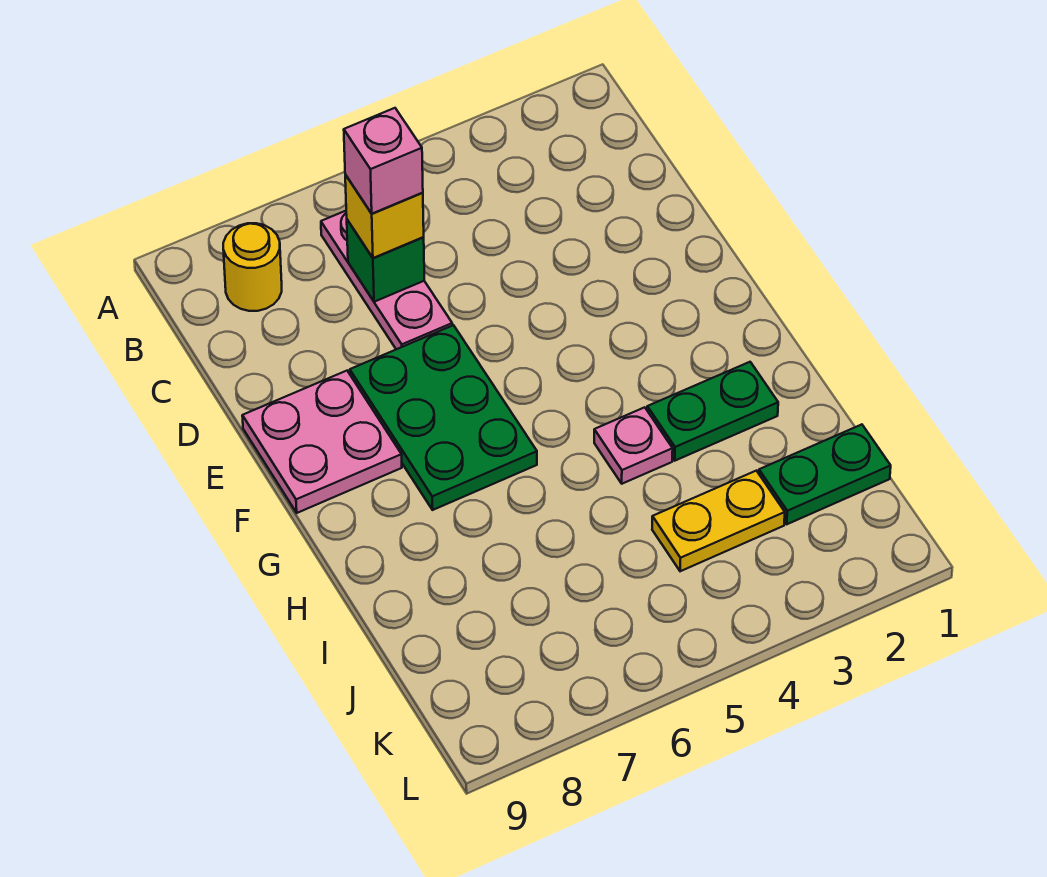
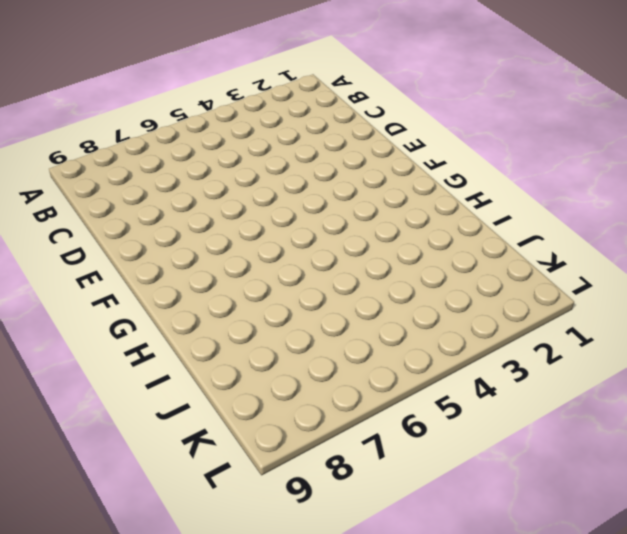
none -> pink 1x3 plate [321,211,452,349]
none -> yellow 1x1 round brick [223,223,282,311]

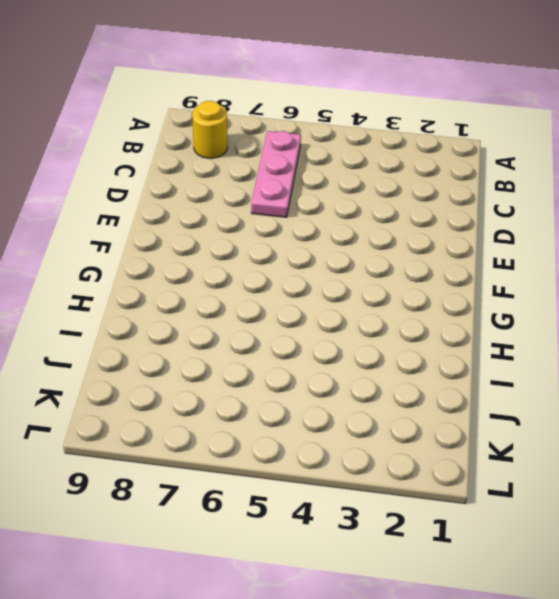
none -> green 2x3 plate [350,325,537,510]
none -> pink 2x2 plate [242,371,402,513]

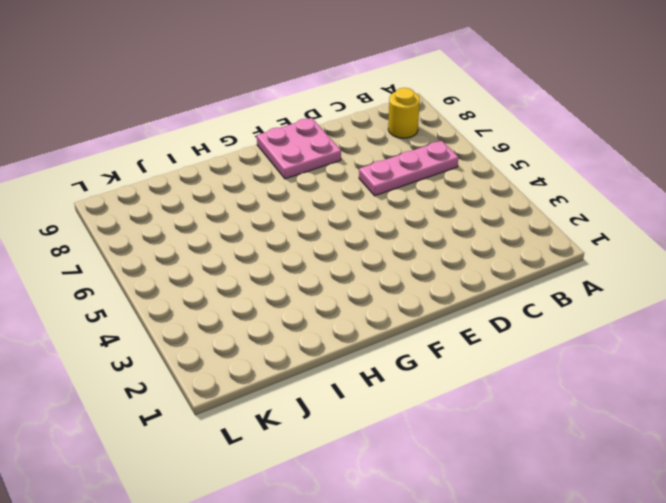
none -> green 2x3 plate [350,325,537,510]
none -> green 1x2 plate [647,362,778,461]

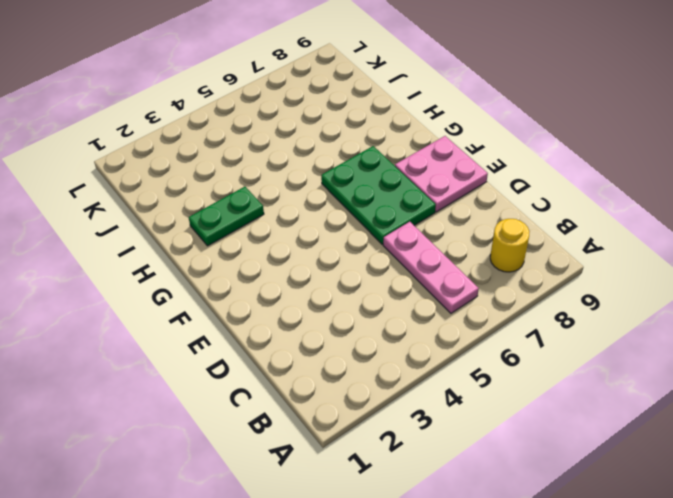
none -> pink 1x1 plate [594,407,673,484]
none -> green 1x2 plate [759,425,891,524]

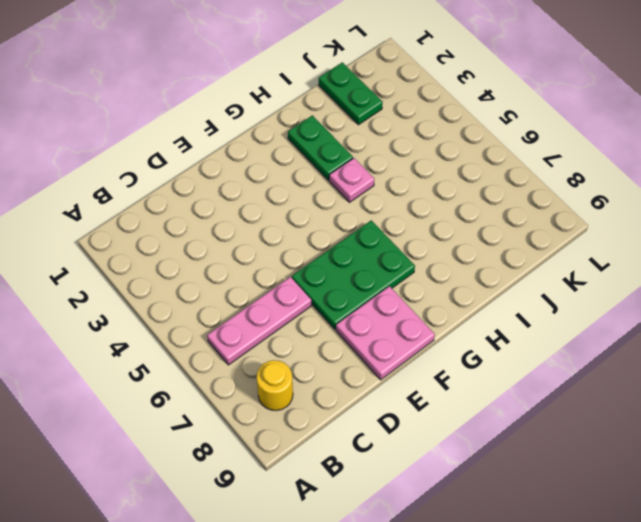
none -> yellow 1x2 plate [652,471,785,571]
none -> green 1x1 brick [347,220,424,302]

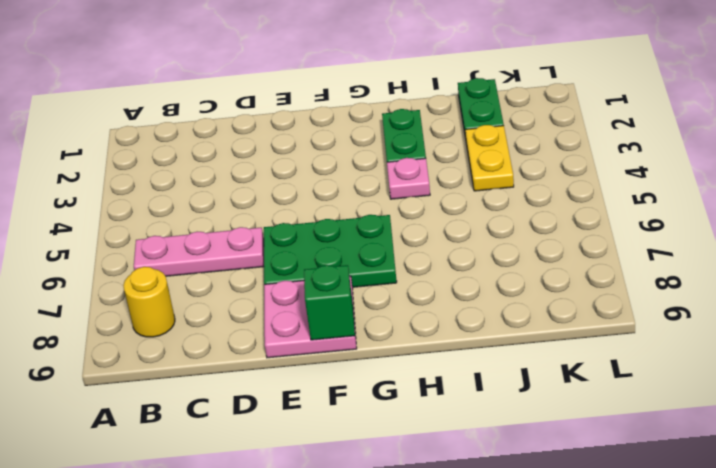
green 1x1 brick [304,265,355,340] -> green 1x1 brick moved to [347,220,424,302]
none -> yellow 1x1 brick [345,175,424,258]
none -> pink 1x1 brick [344,108,423,214]

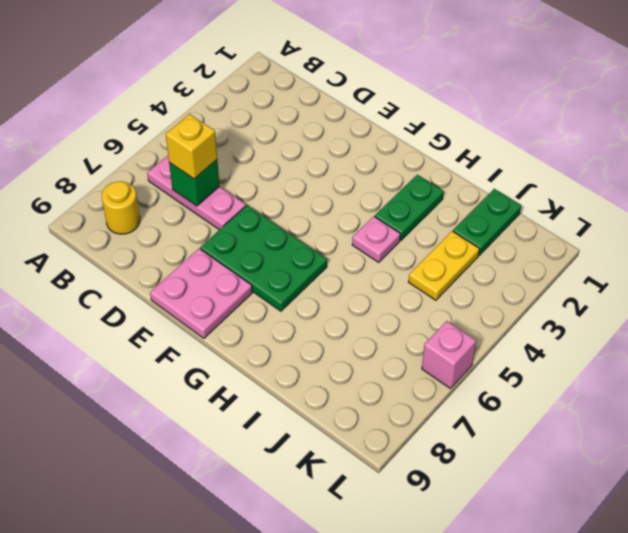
pink 1x1 brick [422,321,476,389] -> pink 1x1 brick moved to [344,108,423,214]

